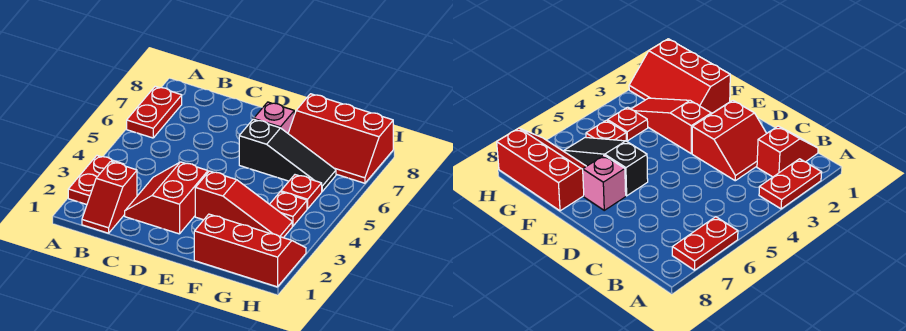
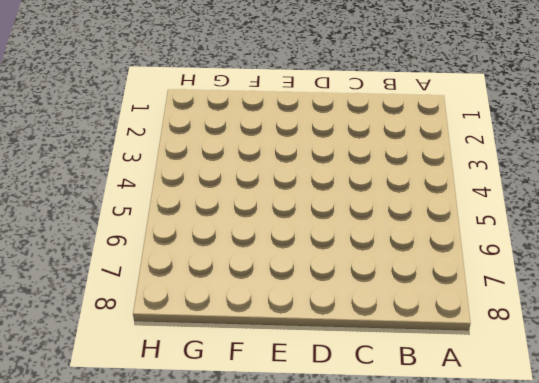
none -> red 1x2 plate [68,156,124,205]
none -> red 1x2 plate [127,86,182,138]

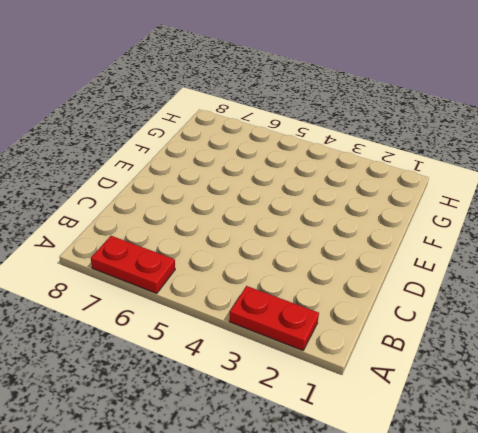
none -> red 1x2 slope [82,162,137,233]
none -> red 2x2 slope [125,162,208,234]

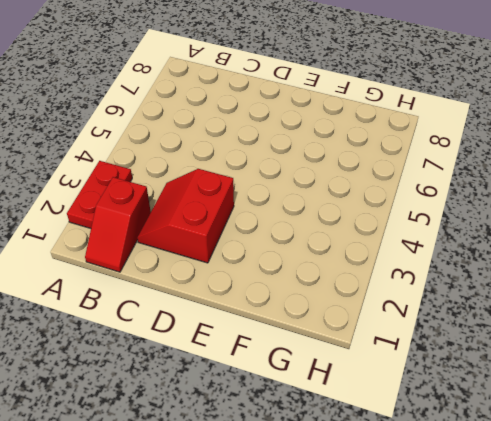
none -> red 1x2 plate [127,86,182,138]
none -> red 1x3 slope [195,171,292,238]

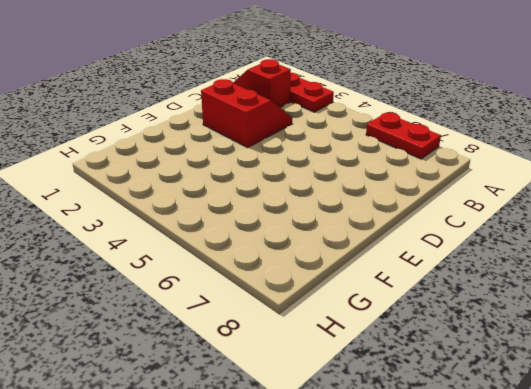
none -> red 1x3 slope [195,171,292,238]
none -> black 1x3 slope [239,119,336,191]

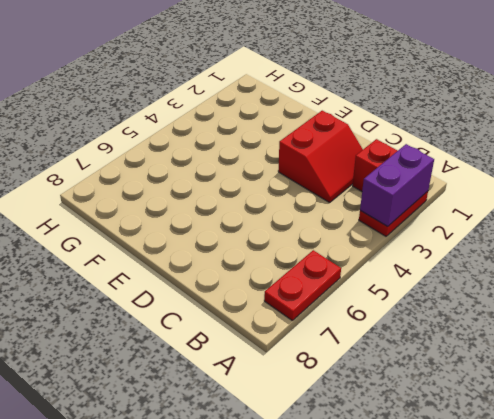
purple 1x2 brick [360,144,434,226] -> none
none -> red 1x3 slope [195,171,292,238]
none -> black 1x3 slope [239,119,336,191]

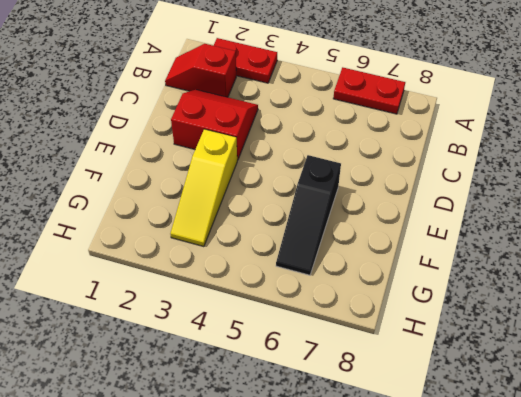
yellow 1x3 slope [171,129,237,247] -> red 1x3 slope [195,171,292,238]
none -> pink 1x1 brick [254,102,294,133]
none -> red 2x3 slope [194,214,306,287]

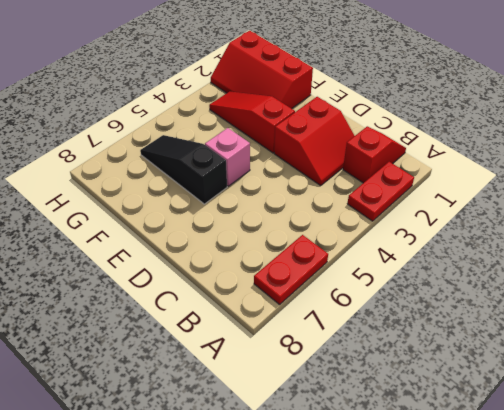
pink 1x1 brick [205,128,250,186] -> pink 1x1 brick moved to [254,102,294,133]
none -> red 2x3 slope [288,94,393,183]
none -> red 1x1 plate [270,192,307,226]

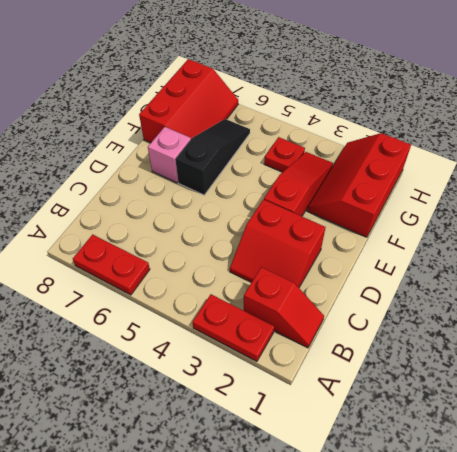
none -> red 1x1 plate [281,175,322,209]

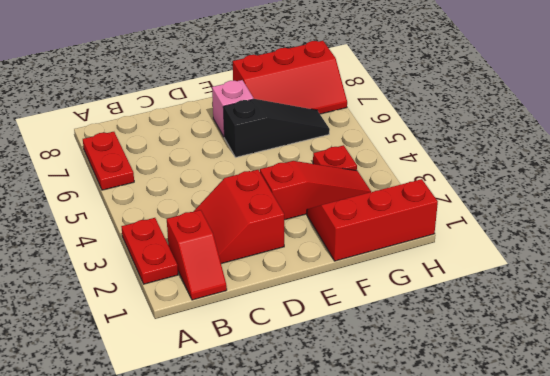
none -> red 1x1 plate [281,175,322,209]

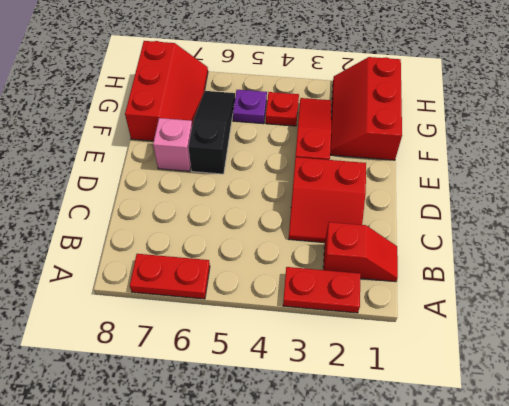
purple 1x1 plate [233,90,267,124] -> red 1x1 plate [281,175,322,209]

